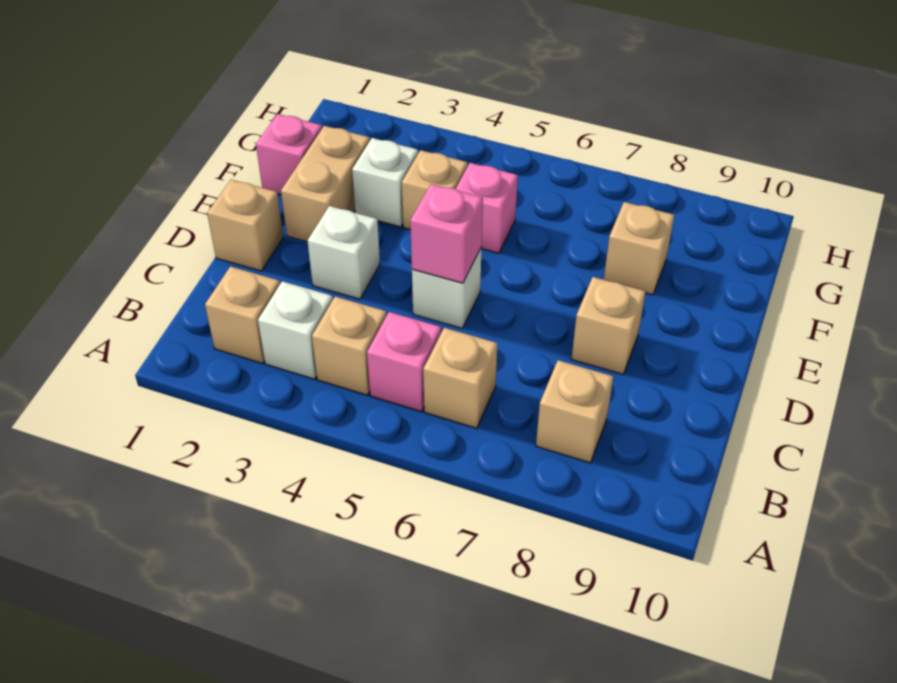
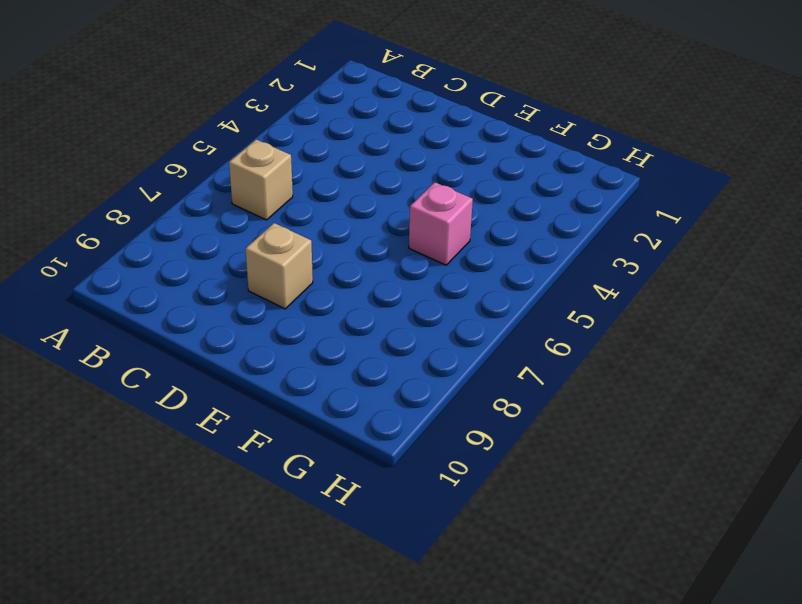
none -> tan 1x1 brick [205,266,280,364]
none -> white 1x1 brick [258,281,333,379]
none -> tan 1x1 brick [312,296,387,395]

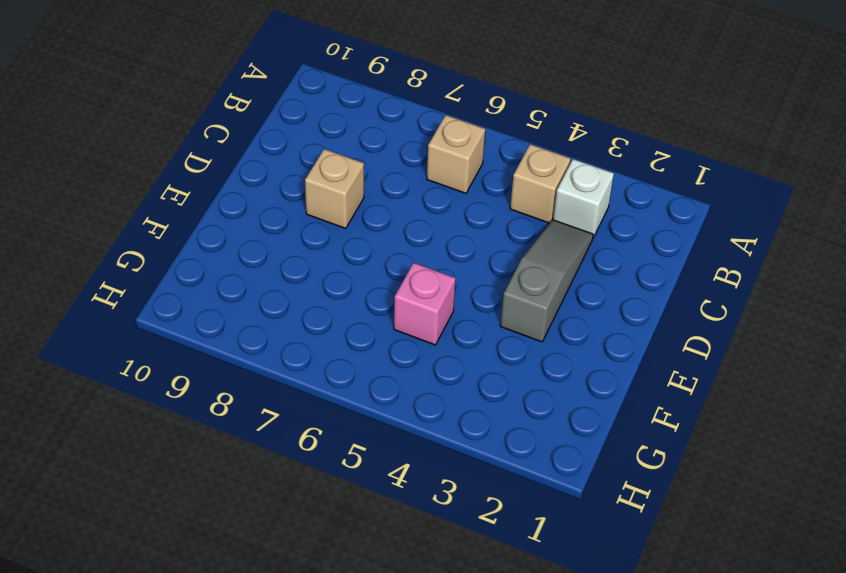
grey 1x3 slope [500,220,593,342] -> white 1x1 brick [307,206,380,299]
none -> tan 1x1 brick [205,266,280,364]
none -> pink 1x1 brick [367,312,441,412]
none -> tan 1x1 brick [536,360,613,463]

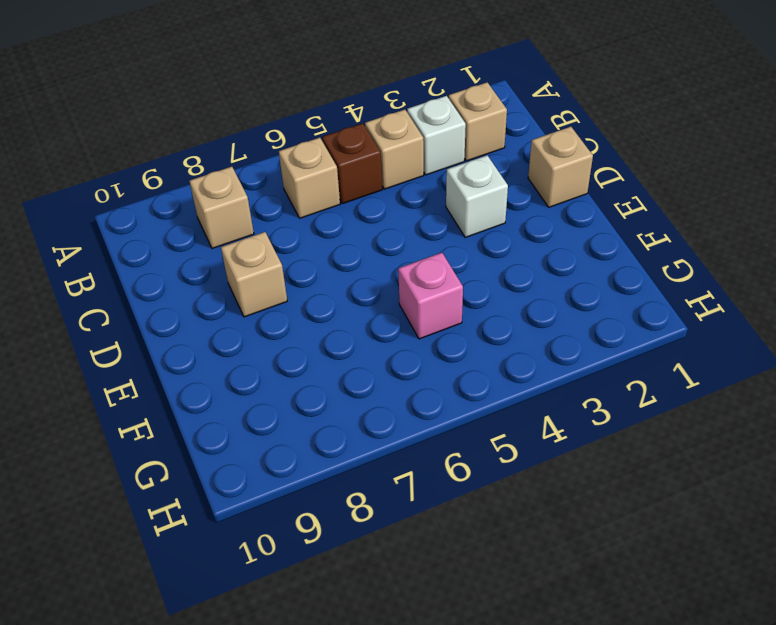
brown 1x1 brick [322,123,382,204] -> pink 1x1 brick [367,312,441,412]
none -> white 1x1 brick [412,247,482,328]
none -> tan 1x2 brick [281,126,370,242]
none -> pink 1x1 brick [256,114,322,195]

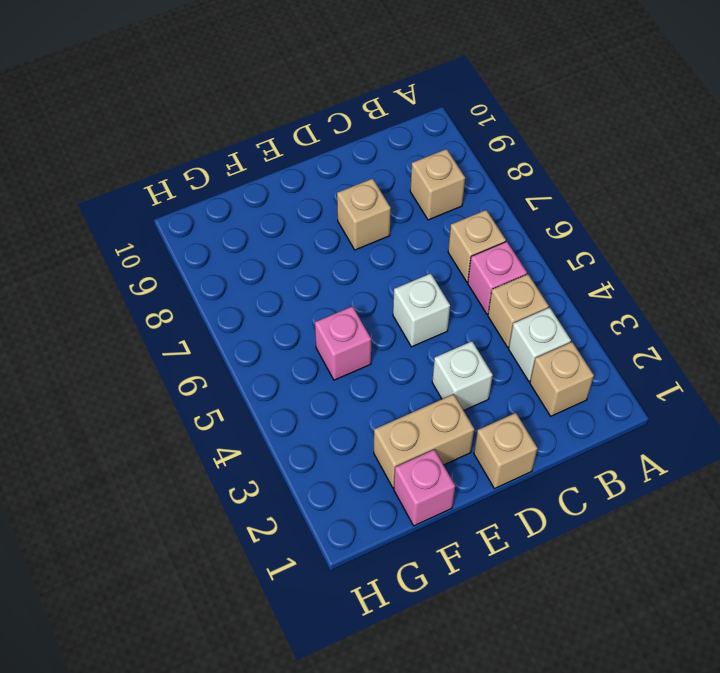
none -> white 1x1 brick [352,138,418,227]
none -> tan 1x1 brick [402,150,467,230]
none -> tan 1x1 brick [604,202,674,295]

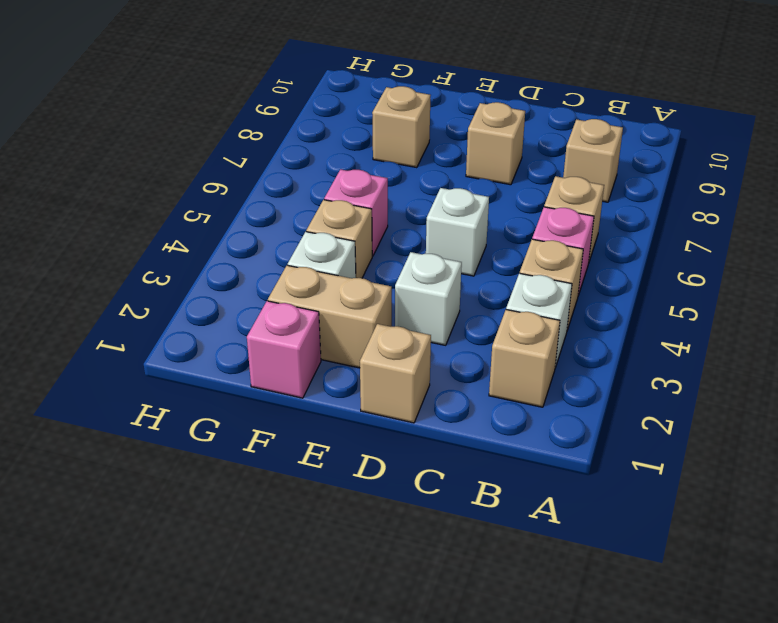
none -> pink 1x1 brick [410,184,483,283]

